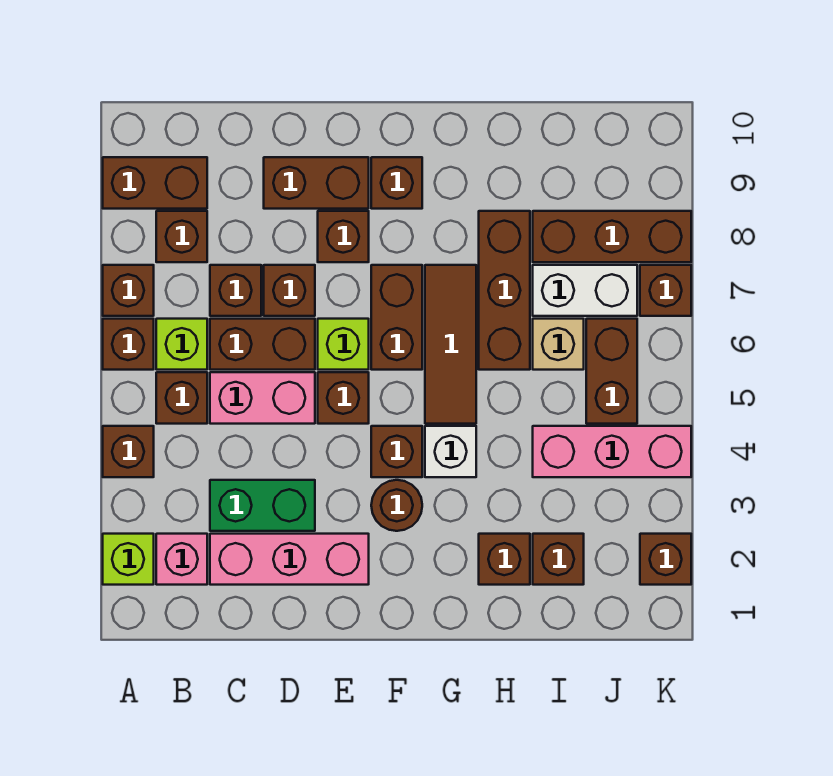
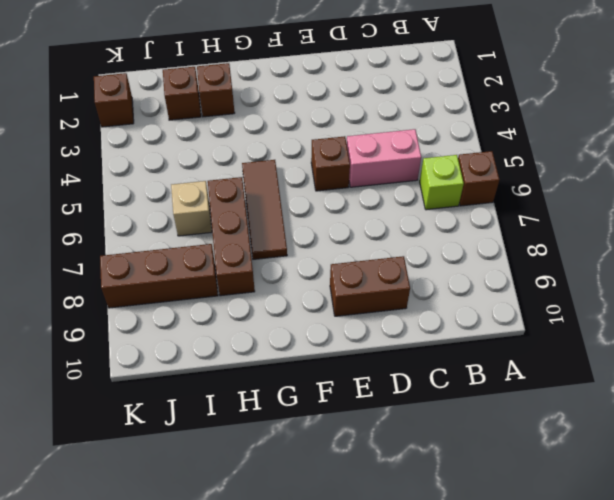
none -> lime 1x1 brick [103,534,154,585]
none -> brown 1x1 brick [103,426,154,477]
none -> brown 1x1 brick [103,265,154,316]
none -> brown 1x2 brick [103,157,207,209]

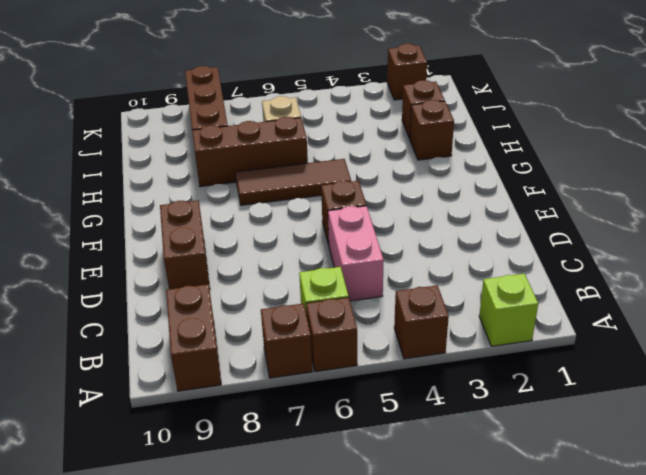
none -> pink 1x1 brick [156,534,207,585]
none -> brown 1x1 brick [156,372,207,424]
none -> brown 1x1 brick [156,211,207,262]
none -> pink 1x3 brick [210,534,369,585]

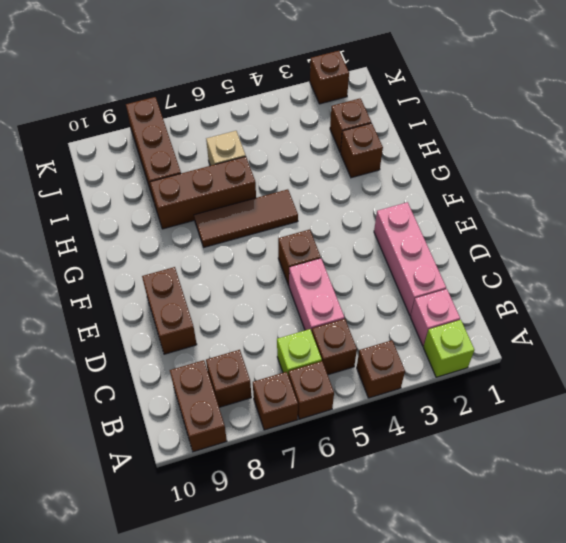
none -> green 1x2 brick [210,480,315,531]
none -> brown 1x2 brick [210,319,315,370]
none -> brown 1x1 brick [210,265,261,316]
none -> brown 1x1 brick [264,265,315,316]

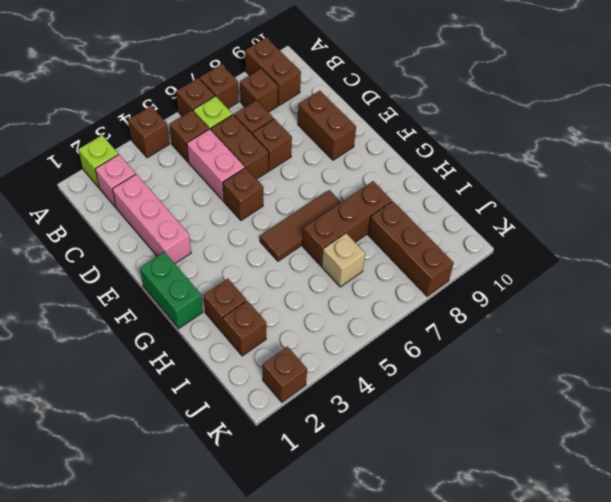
green 1x2 brick [140,252,203,328] -> green 1x2 brick moved to [210,480,315,531]
none -> lime 1x1 brick [318,319,369,370]
none -> brown 1x1 brick [318,211,369,262]
none -> brown 1x1 round brick [371,480,422,531]
none -> brown 1x1 brick [371,426,422,477]

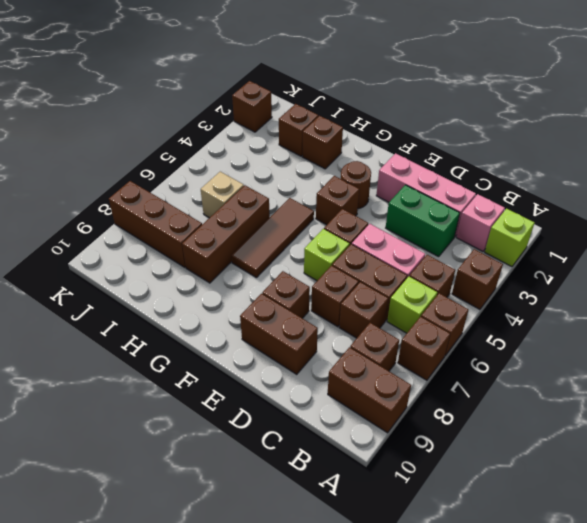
none -> brown 1x2 brick [371,265,422,370]
none -> brown 1x1 brick [371,157,422,209]
none -> white 1x1 brick [425,426,476,477]
none -> pink 1x3 brick [533,426,691,477]

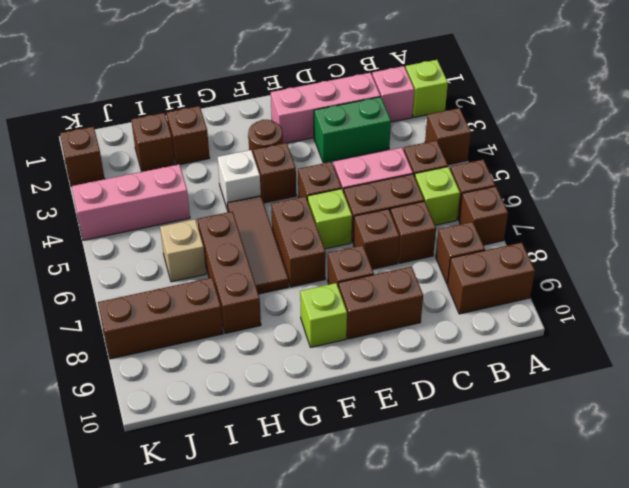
lime 1x1 brick [300,283,347,347] -> brown 1x1 brick [371,157,422,209]
none -> white 1x2 brick [533,265,637,316]
none -> brown 1x2 brick [586,319,637,424]
none -> brown 1x1 brick [640,265,691,316]

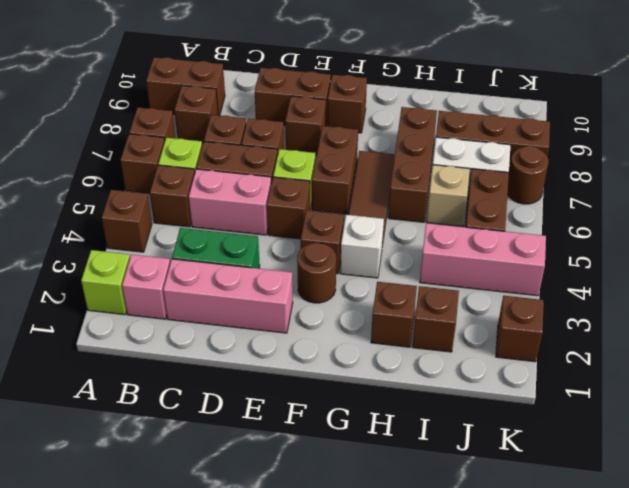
brown 1x1 round brick [508,146,549,204] -> brown 1x1 brick [640,265,691,316]

